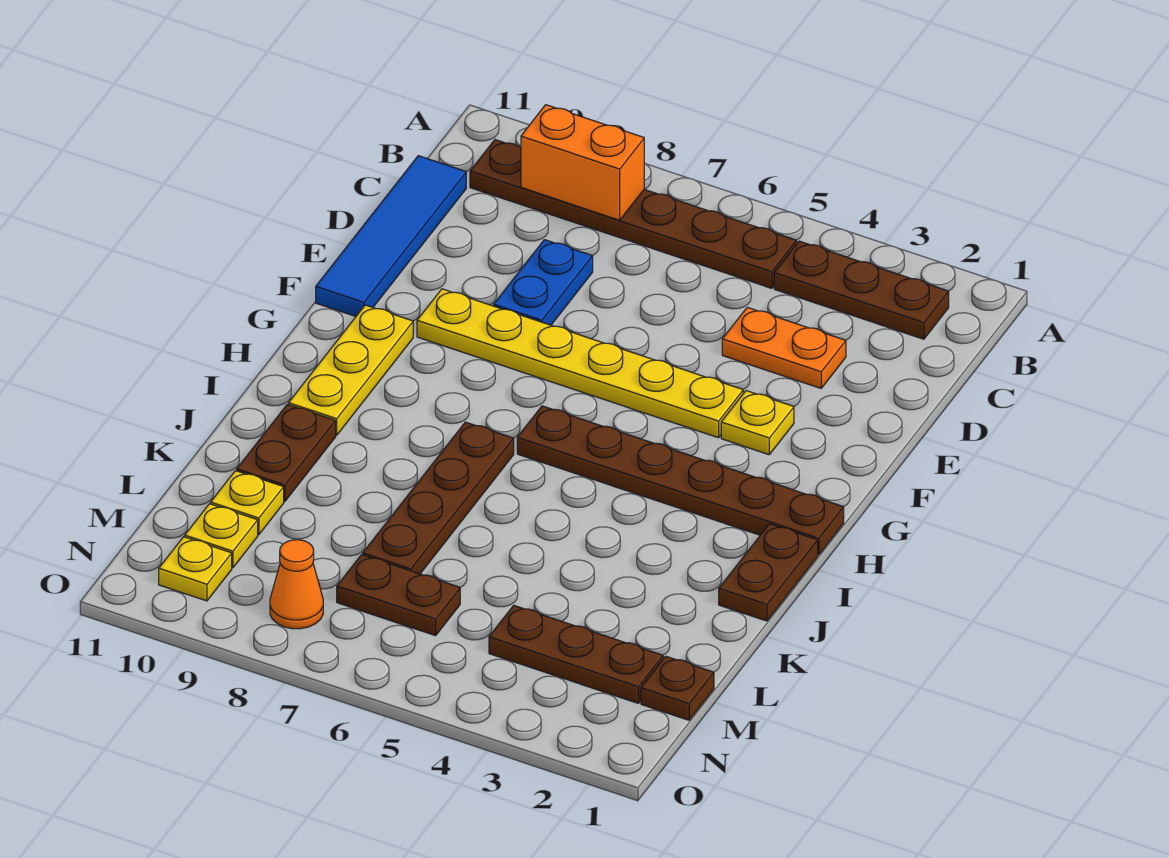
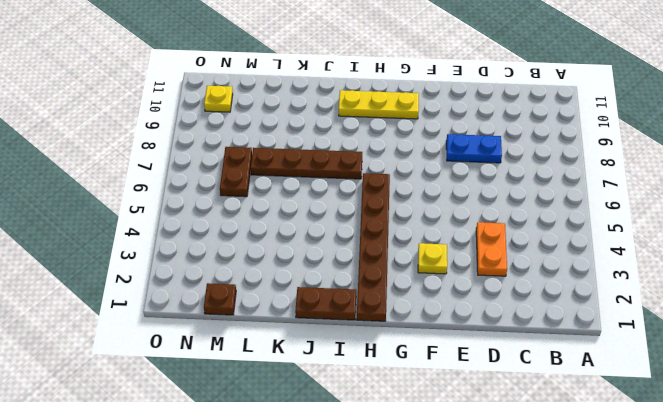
none -> brown 1x3 plate [774,241,949,339]
none -> brown 1x6 plate [470,140,797,288]
none -> blue 1x4 tile [316,156,466,316]

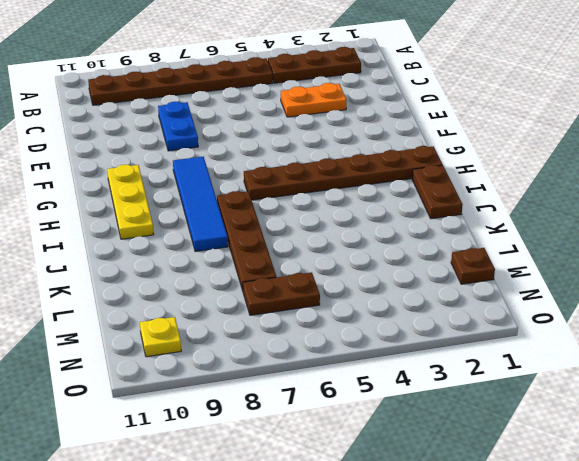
blue 1x4 tile [173,157,228,252] -> blue 1x4 tile moved to [316,156,466,316]
none -> yellow 1x1 plate [721,391,794,455]
none -> yellow 1x6 plate [417,289,743,438]
none -> brown 1x2 plate [237,404,336,502]

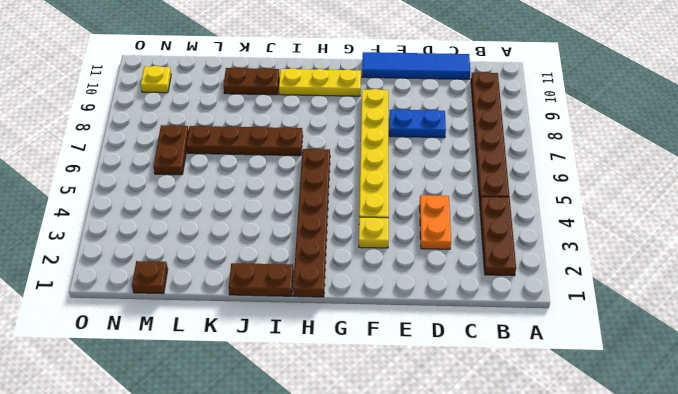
none -> yellow 1x1 plate [211,471,284,535]
none -> brown 1x3 plate [489,605,663,703]
none -> yellow 1x1 plate [185,504,258,568]

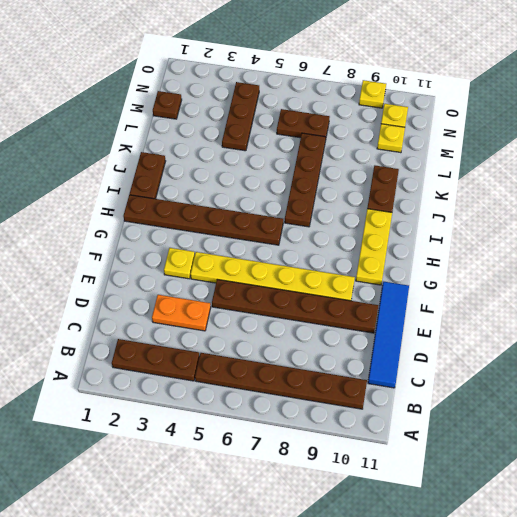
brown 1x6 plate [212,279,378,333] -> blue 1x2 plate [494,240,593,325]
brown 1x3 plate [222,82,259,151] -> brown 1x3 plate turned to [489,605,663,703]
yellow 1x1 plate [359,80,386,108] -> yellow 1x1 plate moved to [211,471,284,535]
none -> orange 1x1 cone [270,540,323,629]
none -> orange 1x2 brick [521,105,645,220]

